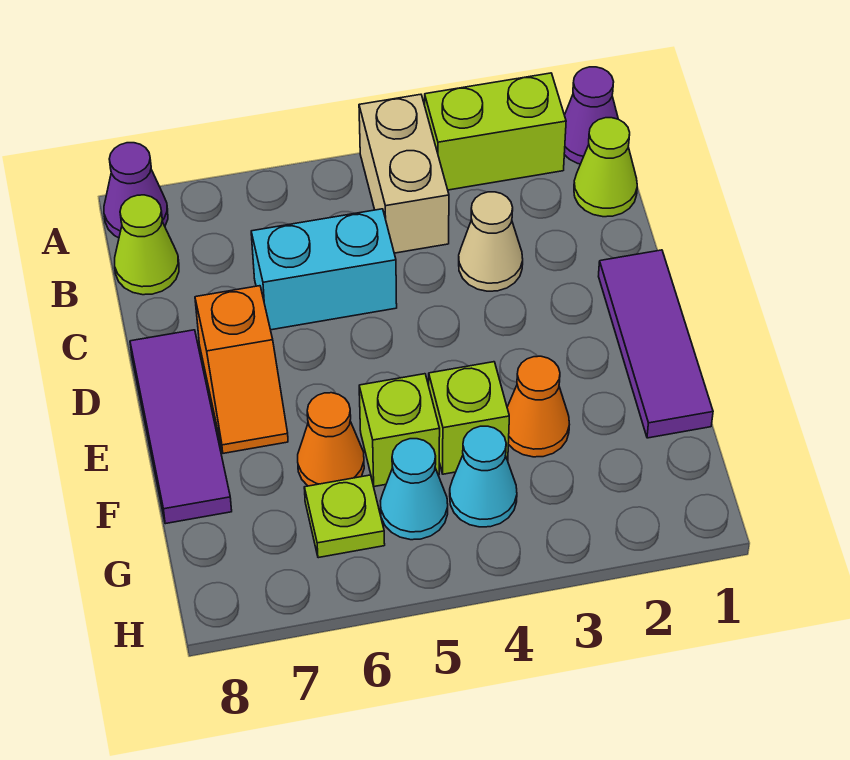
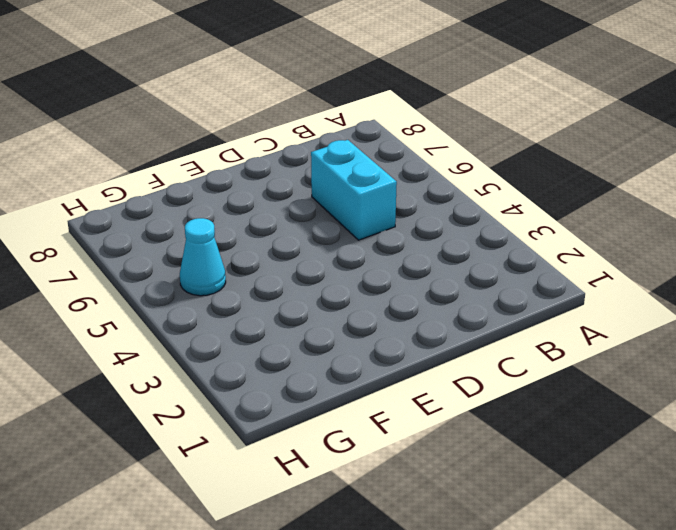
none -> purple 1x1 cone [564,67,618,164]
none -> lime 1x2 brick [425,73,566,190]
none -> tan 1x2 brick [359,94,449,253]

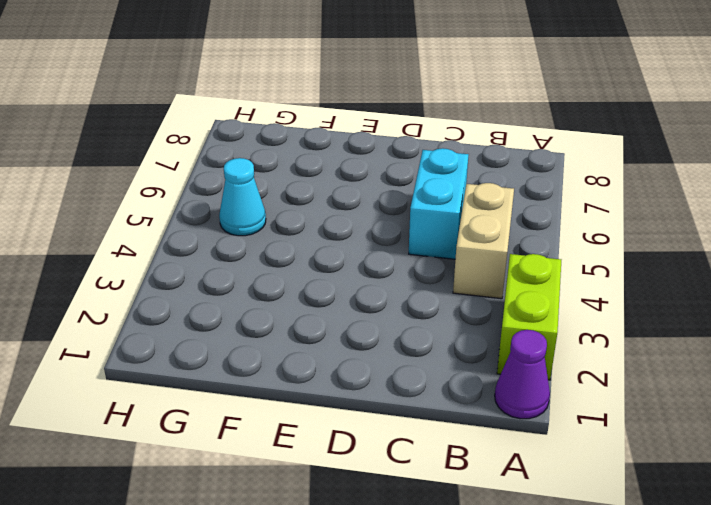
tan 1x2 brick [453,183,514,299] -> tan 1x2 brick turned to [359,94,449,253]
none -> purple 1x1 cone [104,143,168,238]
none -> lime 1x1 cone [574,118,637,217]
none -> lime 1x1 cone [115,195,179,295]

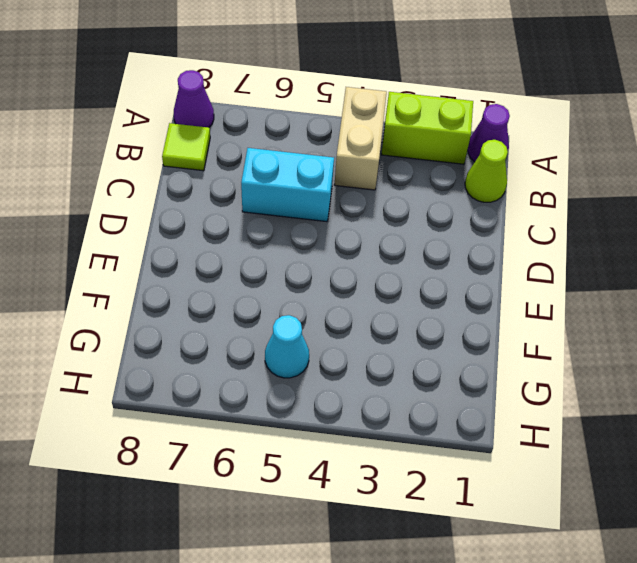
lime 1x1 tile [162,123,210,171] -> lime 1x1 cone [115,195,179,295]
none -> tan 1x1 cone [459,192,523,291]
none -> purple 1x3 tile [599,250,713,438]
none -> orange 1x2 slope [195,286,288,453]

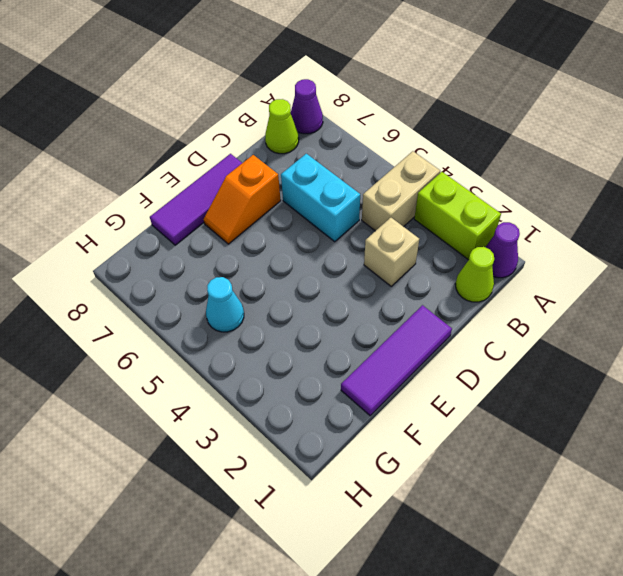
tan 1x1 brick [364,218,419,286] -> tan 1x1 cone [459,192,523,291]
none -> orange 1x1 cone [507,356,570,457]
none -> lime 1x1 brick [429,362,509,474]
none -> lime 1x1 brick [359,374,440,487]

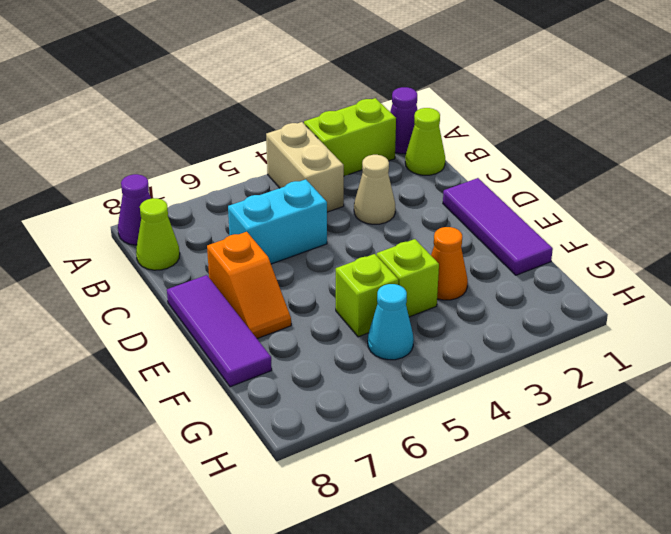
none -> orange 1x1 cone [298,393,364,486]
none -> cyan 1x1 cone [450,426,517,527]
none -> lime 1x1 plate [304,475,385,558]

